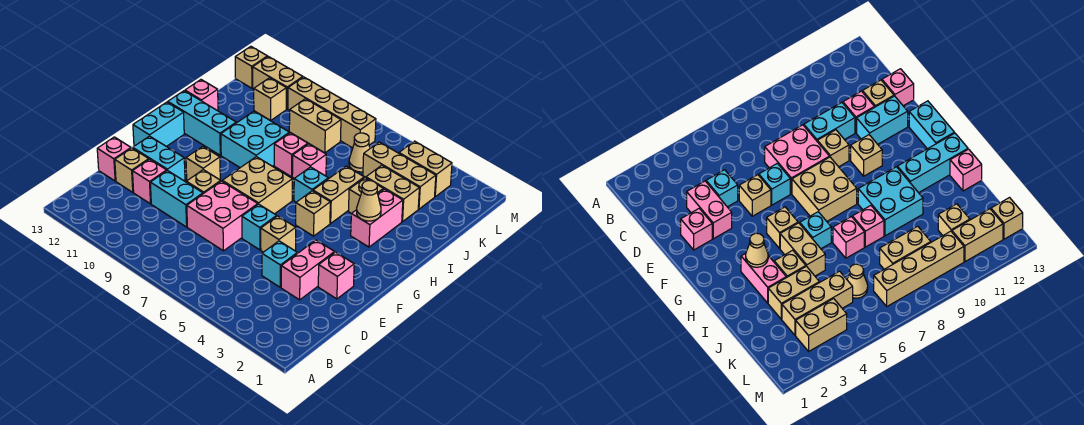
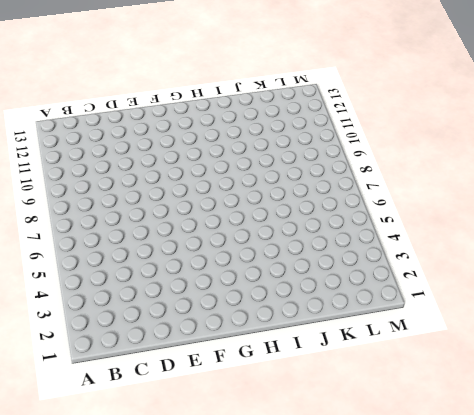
none -> pink 1x2 brick [281,240,335,300]
none -> cyan 1x1 brick [262,241,297,287]
none -> pink 2x2 brick [187,181,258,251]
none -> cyan 1x2 brick [150,170,203,227]

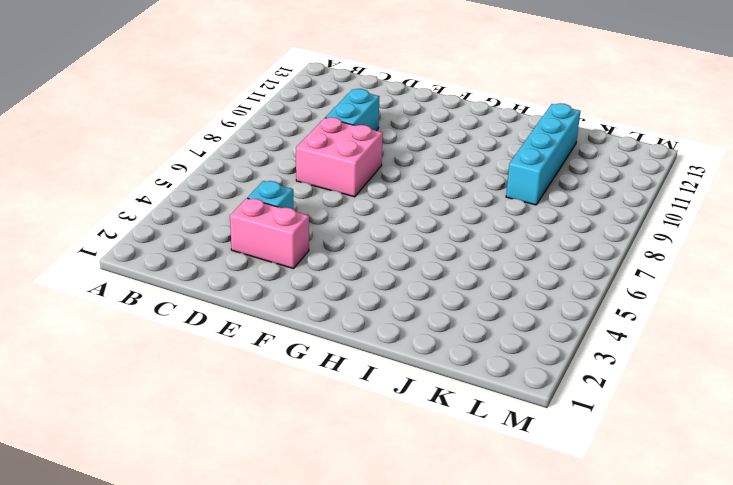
cyan 1x4 brick [506,103,580,205] -> none
none -> pink 1x1 brick [133,159,167,204]
none -> tan 1x1 brick [115,148,149,192]
none -> pink 1x1 brick [97,137,131,181]
none -> pink 1x1 brick [318,252,354,299]

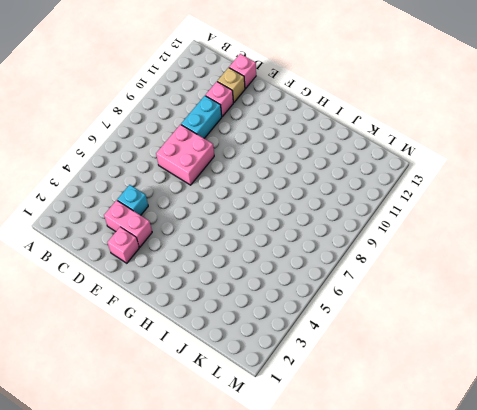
none -> tan 1x1 brick [261,216,296,252]
none -> cyan 1x1 brick [242,204,277,250]
none -> tan 1x1 brick [187,170,221,194]
none -> cyan 1x2 brick [133,136,185,181]

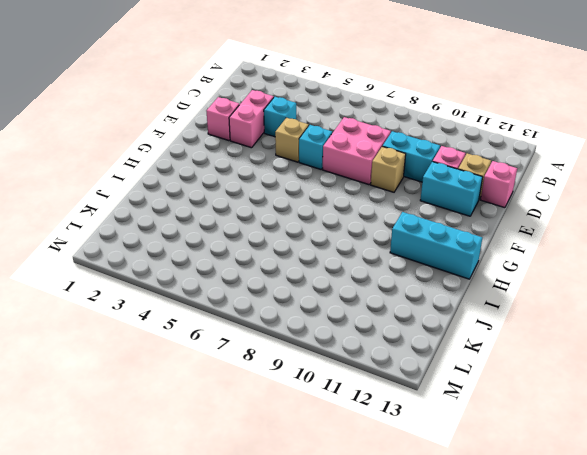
none -> tan 2x2 brick [222,157,292,214]
none -> tan 1x1 brick [186,146,220,180]
none -> cyan 1x2 brick [133,102,184,146]
none -> tan 1x1 brick [296,191,330,236]

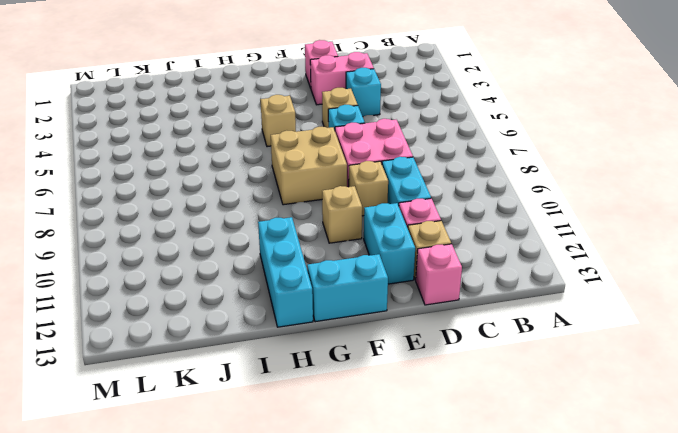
none -> pink 1x2 brick [351,189,403,247]
none -> tan 1x2 brick [313,166,364,223]
none -> cyan 1x1 brick [294,167,328,202]
none -> cyan 2x2 brick [221,111,289,168]

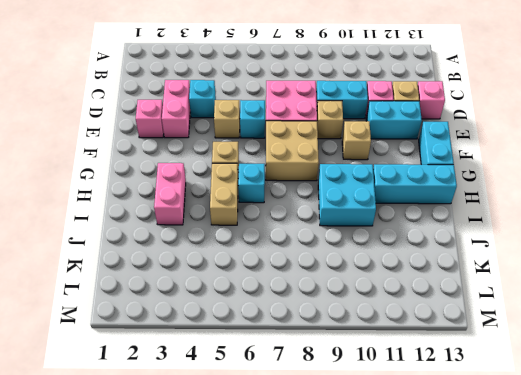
none -> tan 1x1 brick [348,177,383,213]
none -> pink 1x1 brick [292,144,326,178]
none -> pink 1x1 brick [274,133,308,177]
none -> pink 1x1 brick [185,80,218,111]

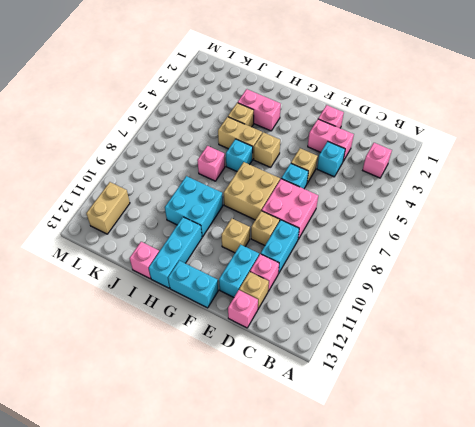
pink 1x1 brick [363,143,392,178] -> pink 1x1 brick moved to [274,133,308,177]
none -> tan 1x2 brick [366,165,419,222]
none -> tan 1x3 brick [363,142,436,209]
none -> tan 1x1 cone [349,133,370,172]
none -> tan 1x2 brick [289,99,341,153]

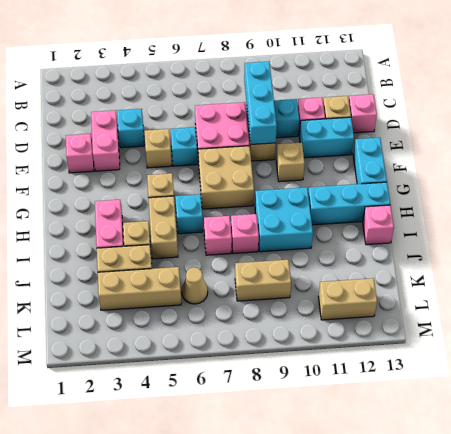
cyan 1x3 brick [244,62,277,144] -> none
none -> tan 1x1 brick [254,78,286,121]
none -> tan 1x2 brick [399,141,452,197]
none -> tan 1x4 brick [288,77,376,148]
none -> tan 1x1 brick [235,46,267,88]

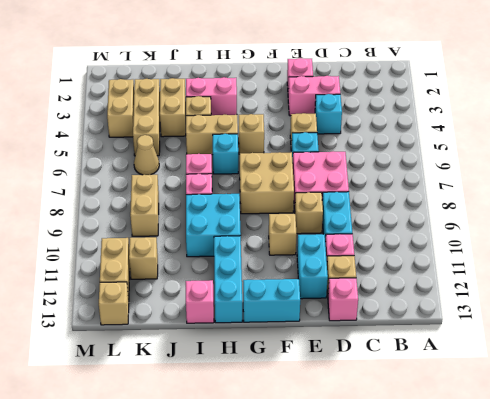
none -> tan 1x4 brick [288,77,376,148]
none -> tan 1x1 cone [357,181,381,221]

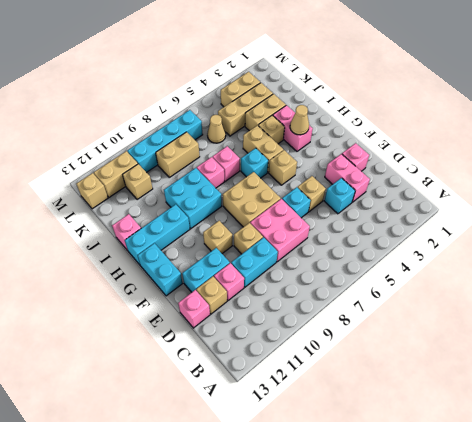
cyan 1x4 brick [127,110,203,173] -> tan 1x4 brick [288,77,376,148]

